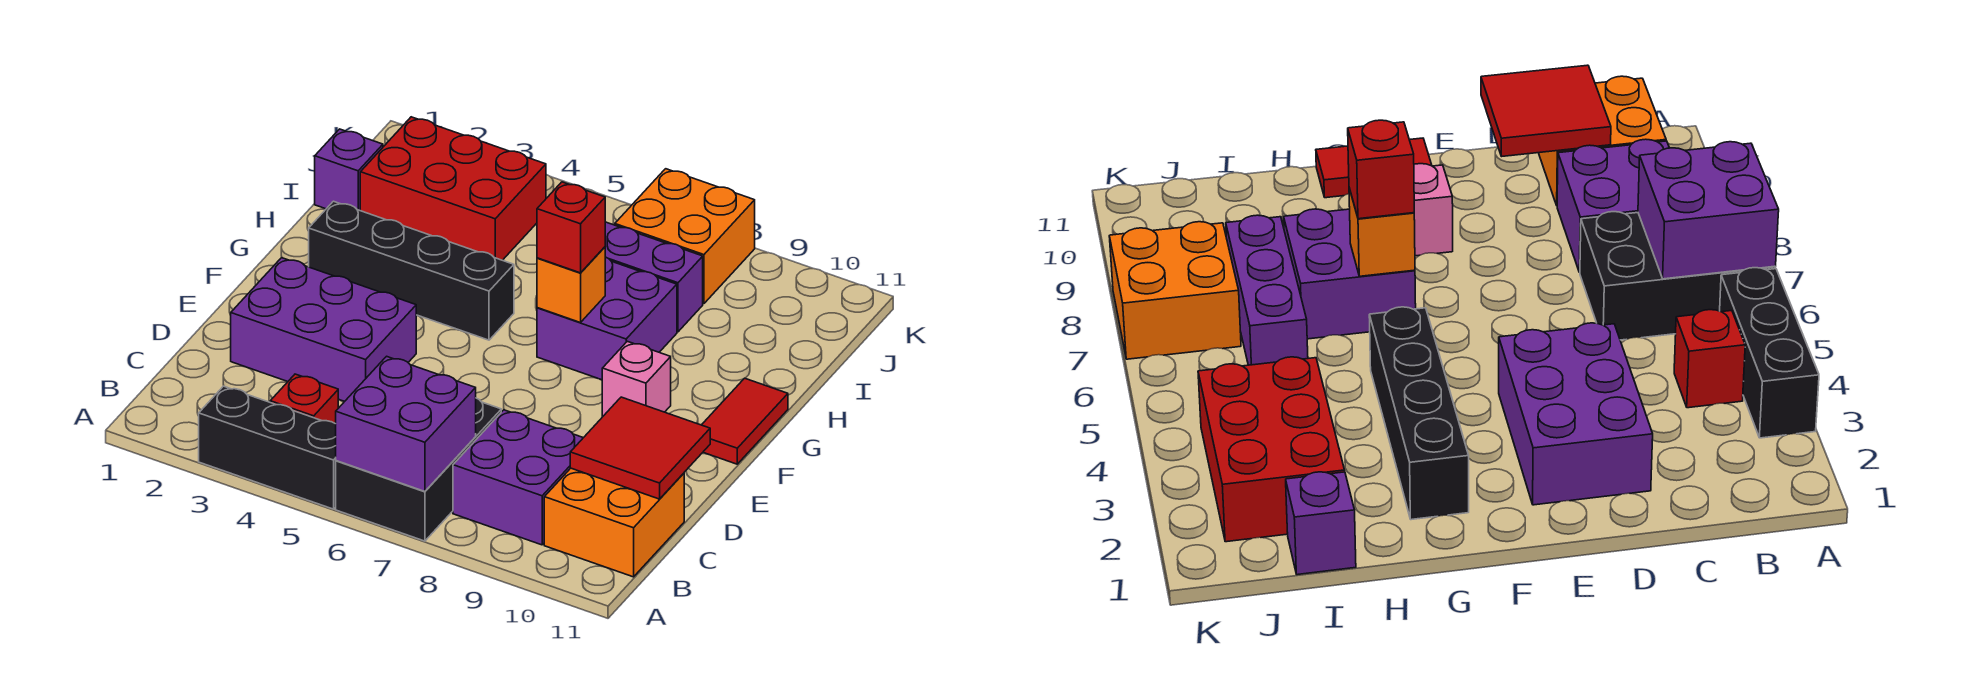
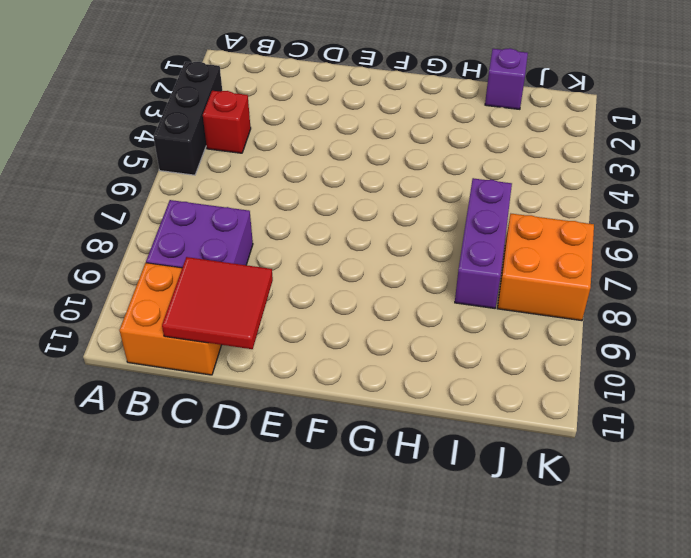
none -> black 2x3 brick [336,398,501,541]
none -> purple 2x3 brick [231,258,416,401]
none -> pink 1x1 brick [602,341,671,417]

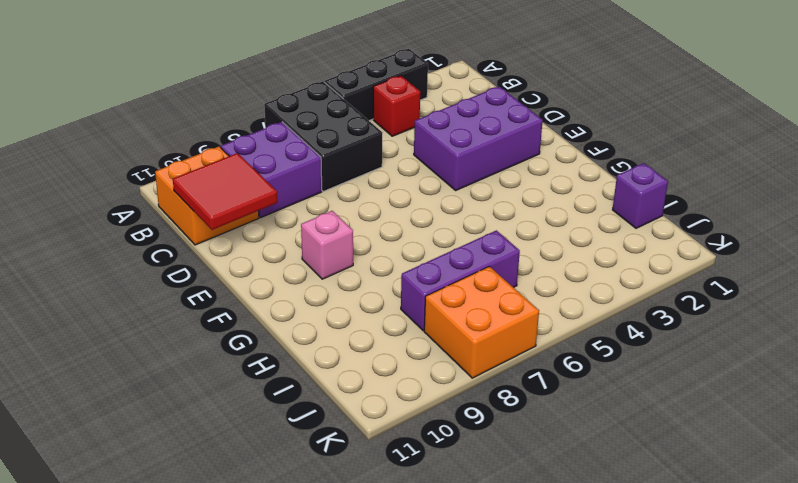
none -> red 1x2 tile [702,378,788,464]
none -> black 1x4 brick [309,201,514,340]
none -> purple 2x2 brick [537,257,677,380]

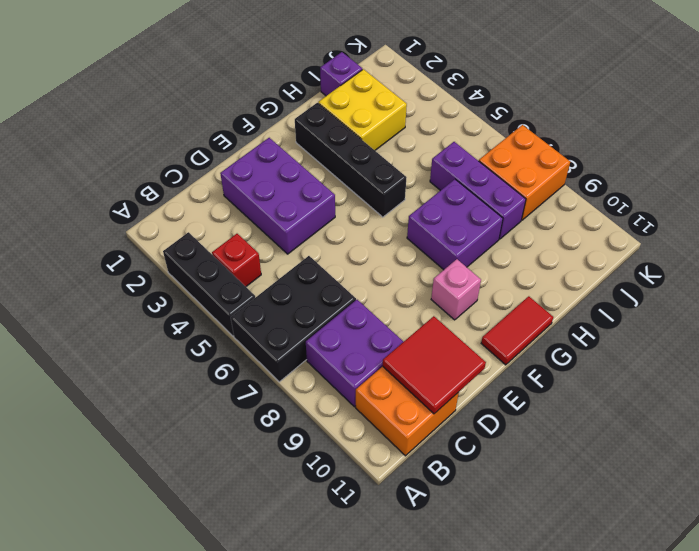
yellow 2x2 brick [318,69,407,150] -> red 2x3 brick [360,117,546,260]
none -> purple 2x2 brick [336,356,476,491]
none -> orange 1x1 brick [537,247,605,323]
none -> red 1x1 brick [537,182,605,273]

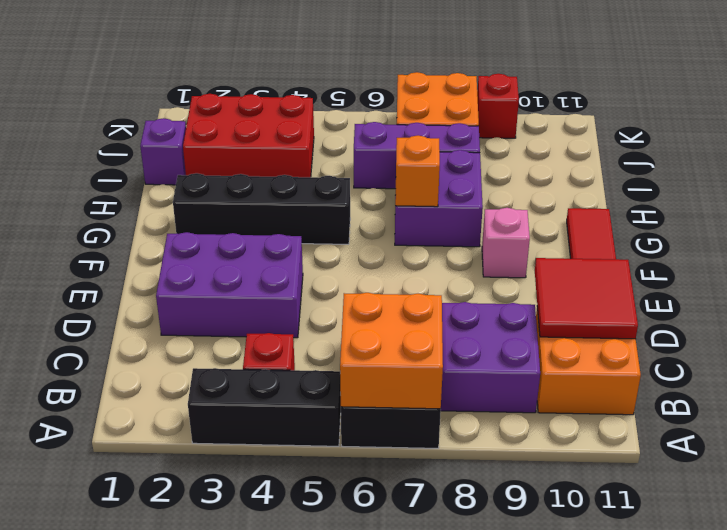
orange 2x2 brick [340,293,443,409] -> purple 2x2 brick [336,356,476,491]
red 1x1 brick [477,74,519,138] -> red 1x1 brick moved to [537,182,605,273]

